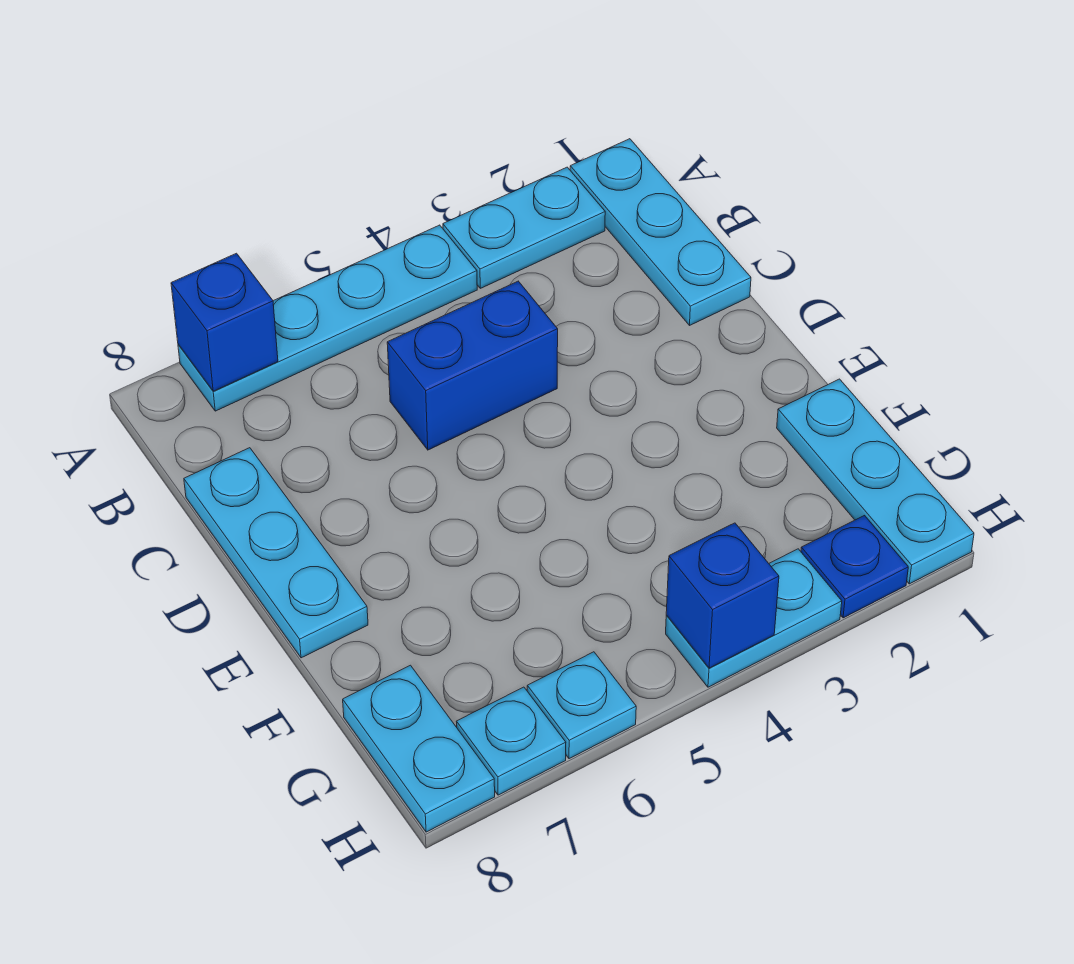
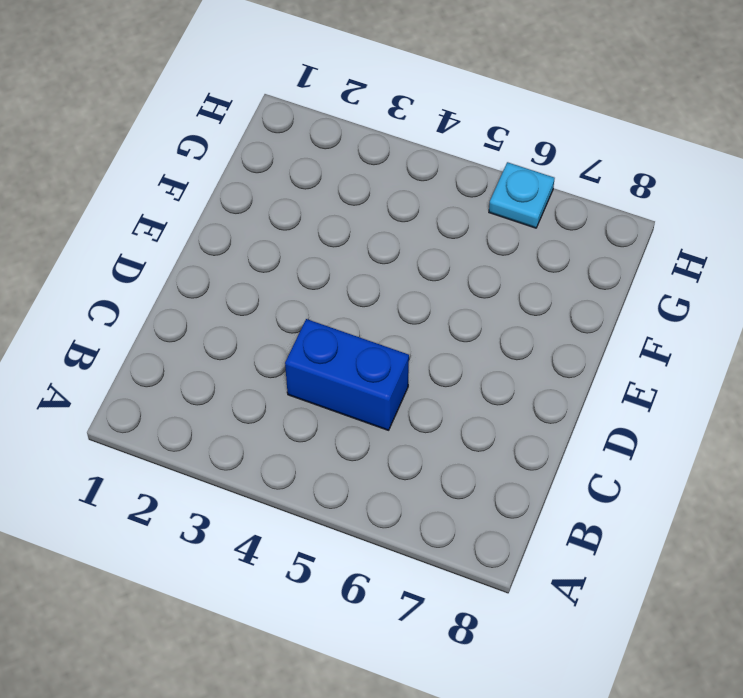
none -> cyan 1x3 plate [570,139,751,325]
none -> cyan 1x2 plate [443,167,605,288]
none -> cyan 1x4 plate [178,225,477,411]

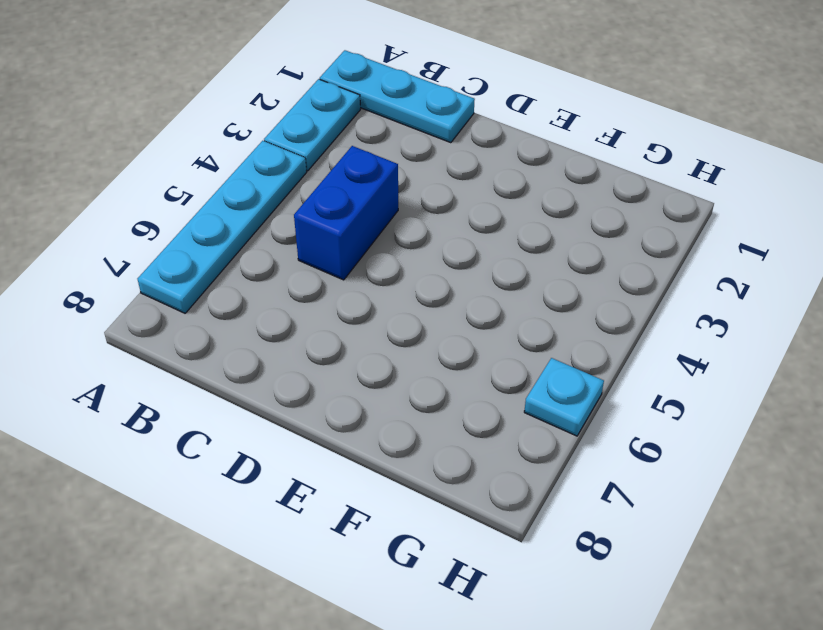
none -> cyan 1x3 plate [184,448,368,658]
none -> cyan 1x3 plate [777,379,974,584]
none -> cyan 1x2 plate [343,665,495,832]

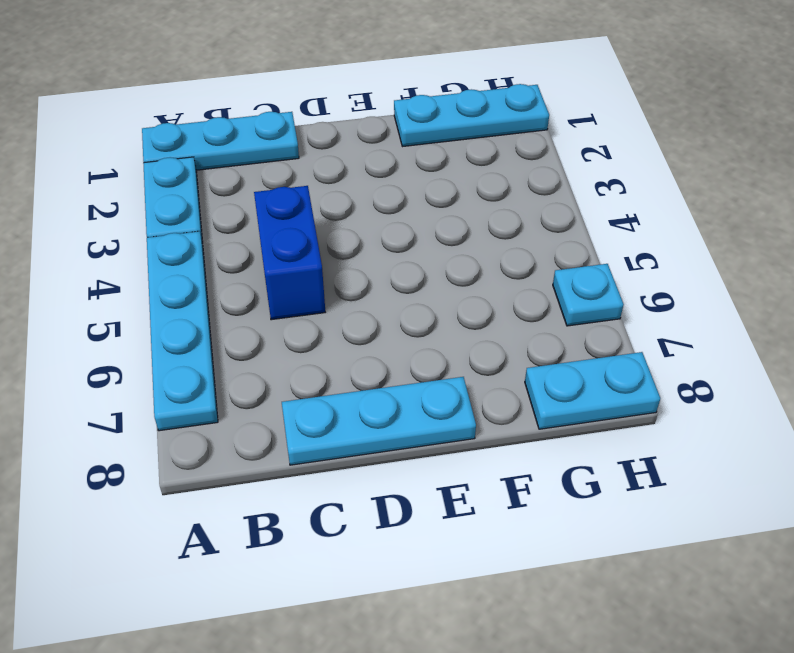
none -> blue 1x1 plate [801,516,908,618]
none -> cyan 1x2 plate [666,549,842,687]
none -> cyan 1x1 plate [457,687,566,795]

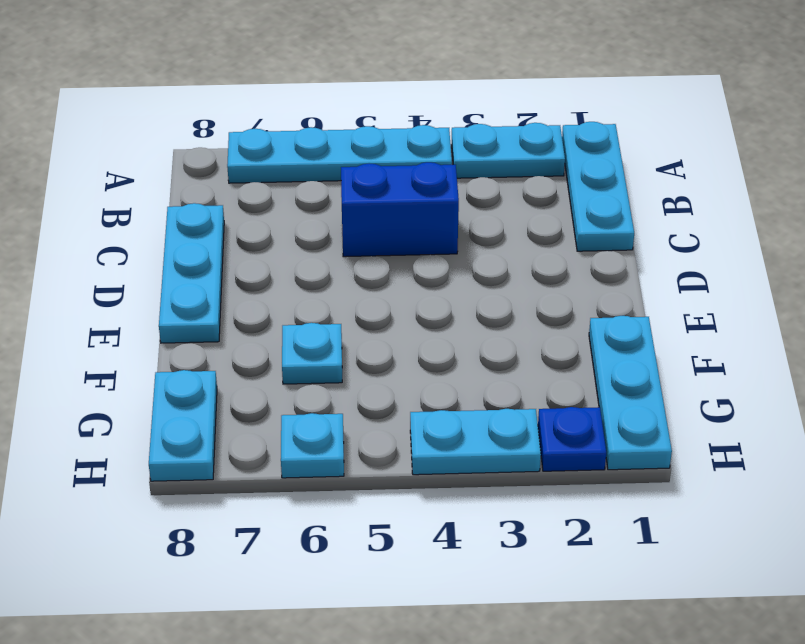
cyan 1x1 plate [282,323,342,384] -> cyan 1x1 plate moved to [457,687,566,795]
none -> blue 1x1 brick [171,253,278,391]
none -> blue 1x1 brick [666,523,779,668]

